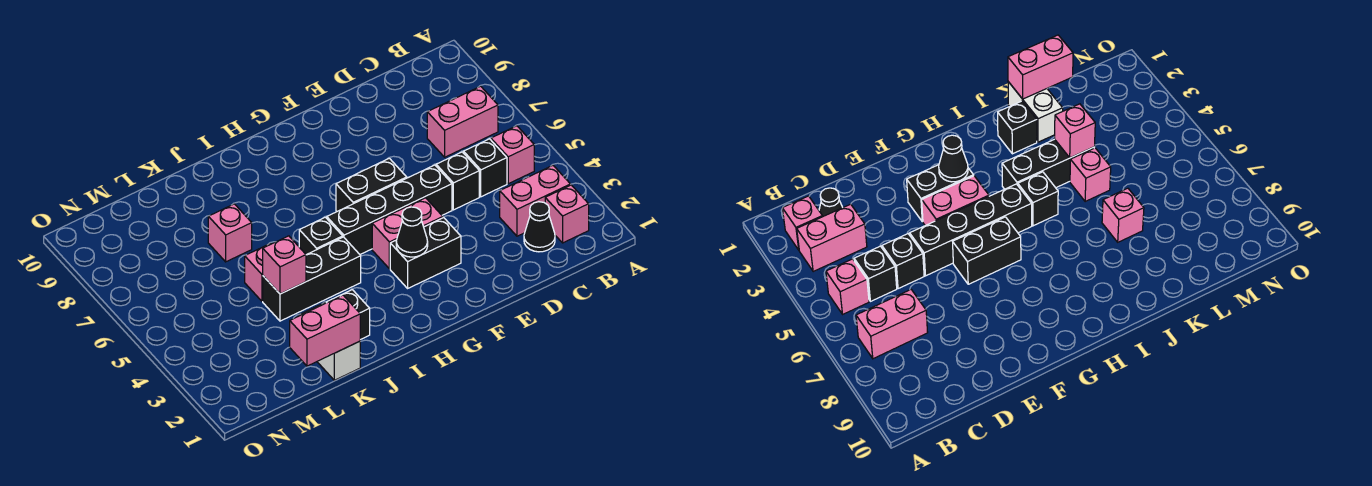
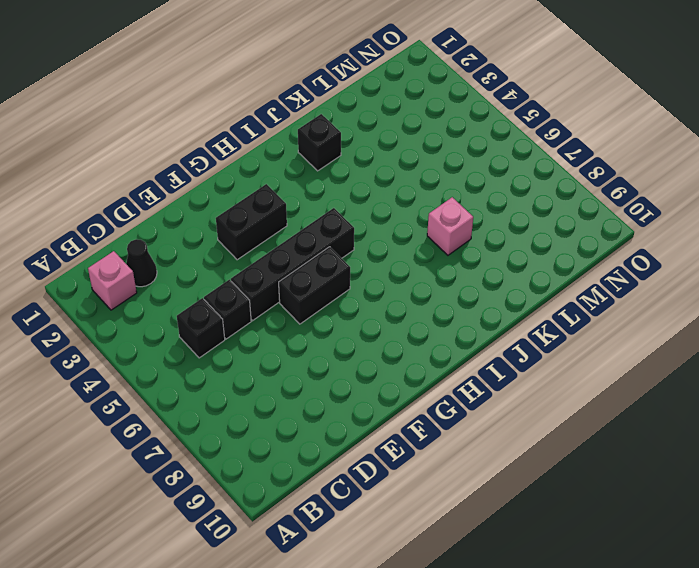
none -> pink 1x2 brick [500,166,570,236]
none -> pink 1x1 brick [491,126,534,184]
none -> pink 1x2 brick [427,86,498,157]

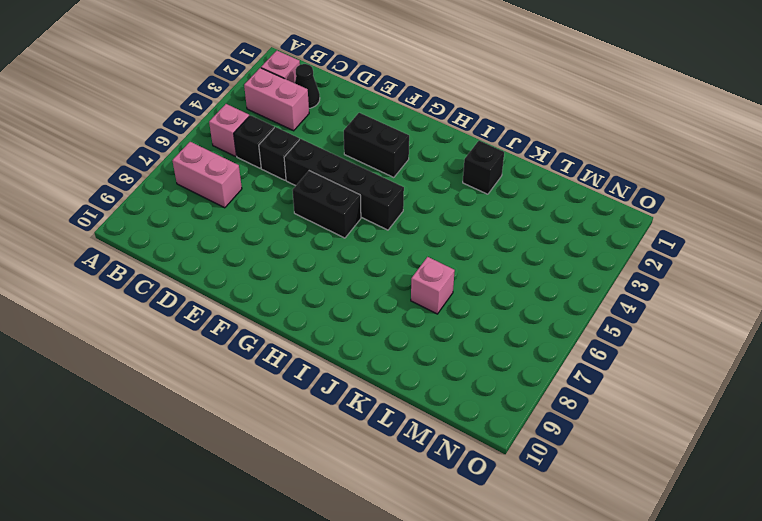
none -> pink 1x2 brick [372,198,443,269]
none -> black 1x3 brick [263,237,361,321]
none -> black 1x1 brick [299,217,343,255]

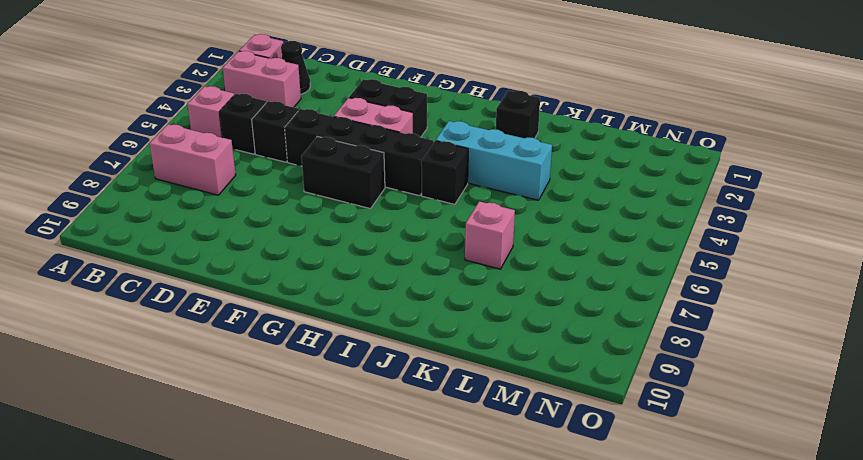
cyan 1x3 brick [436,121,552,200] -> black 1x3 brick [263,237,361,321]
none -> white 1x2 brick [299,303,360,380]
none -> pink 1x1 brick [245,243,271,301]
none -> black 1x1 cone [396,207,428,257]

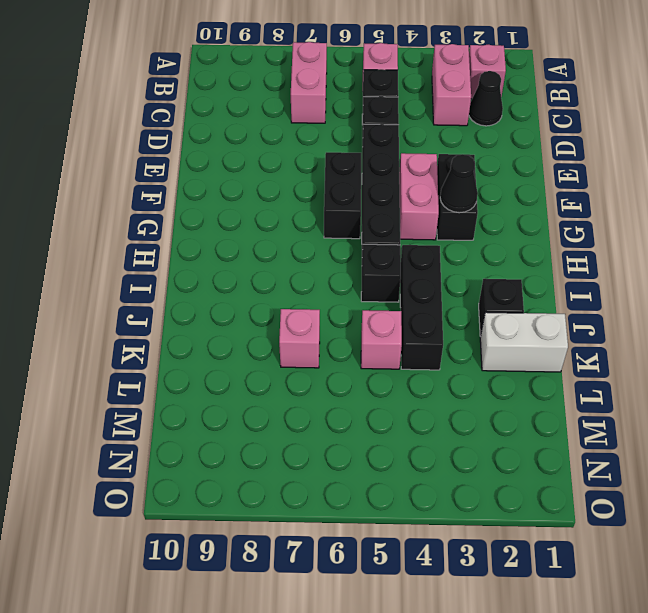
none -> pink 1x2 brick [290,295,360,366]
none -> pink 1x1 brick [263,236,306,294]

